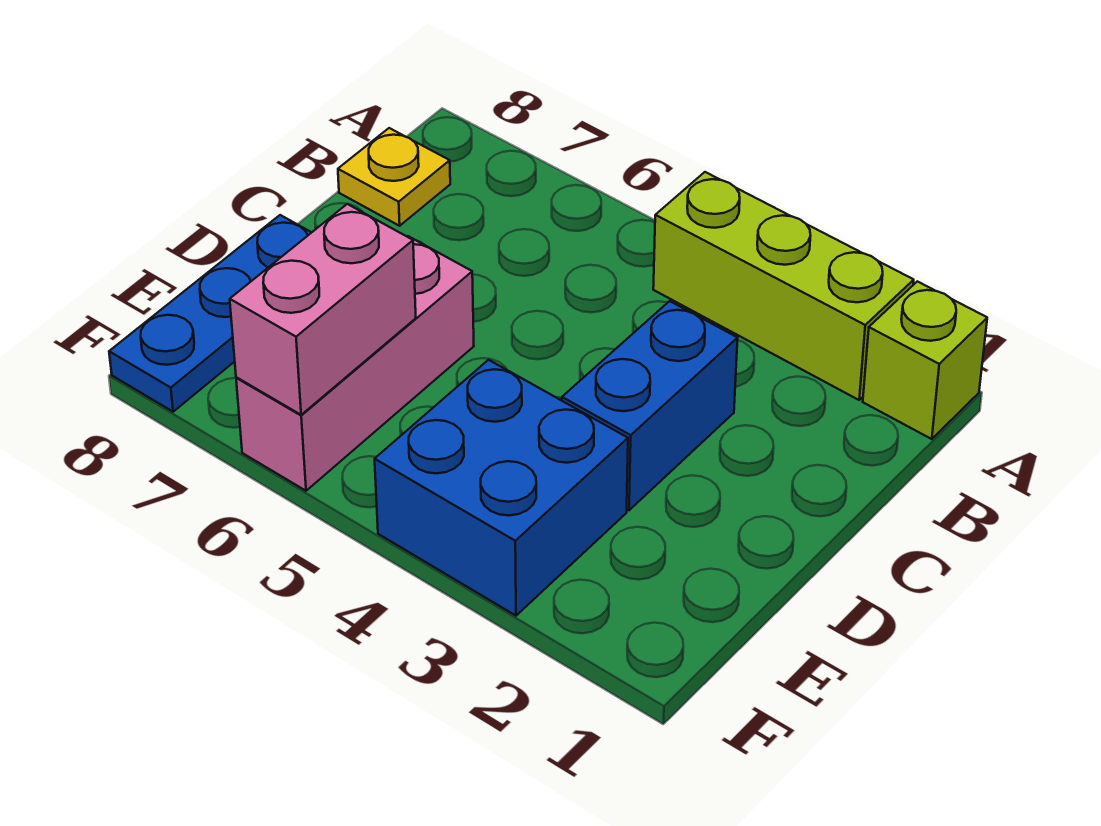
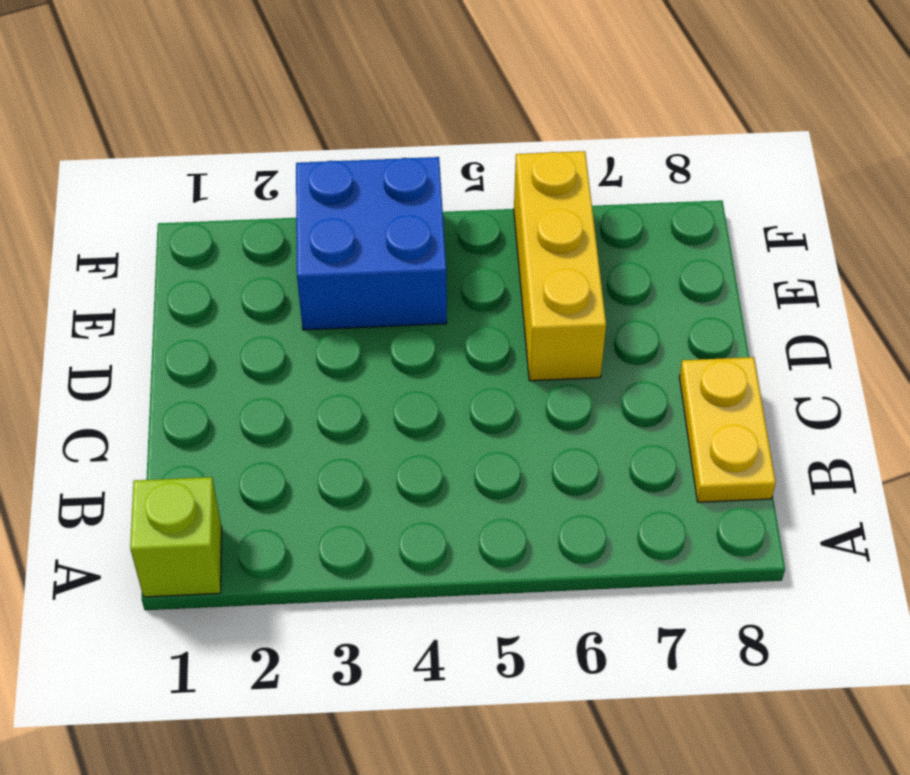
yellow 1x2 plate [679,357,776,502] -> yellow 1x1 plate [338,128,450,226]
yellow 1x3 brick [514,151,606,381] -> pink 1x3 brick [236,236,474,491]
none -> lime 1x3 brick [653,172,914,400]
none -> blue 1x2 brick [562,301,738,510]

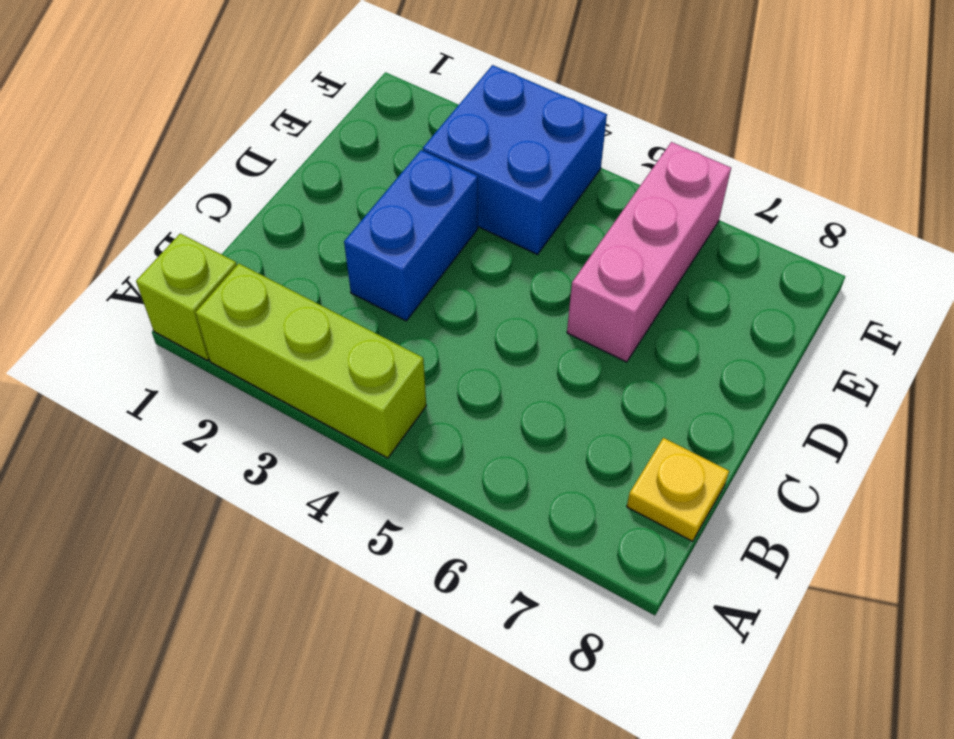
none -> blue 1x3 plate [109,215,312,412]
none -> pink 1x2 brick [230,204,416,415]

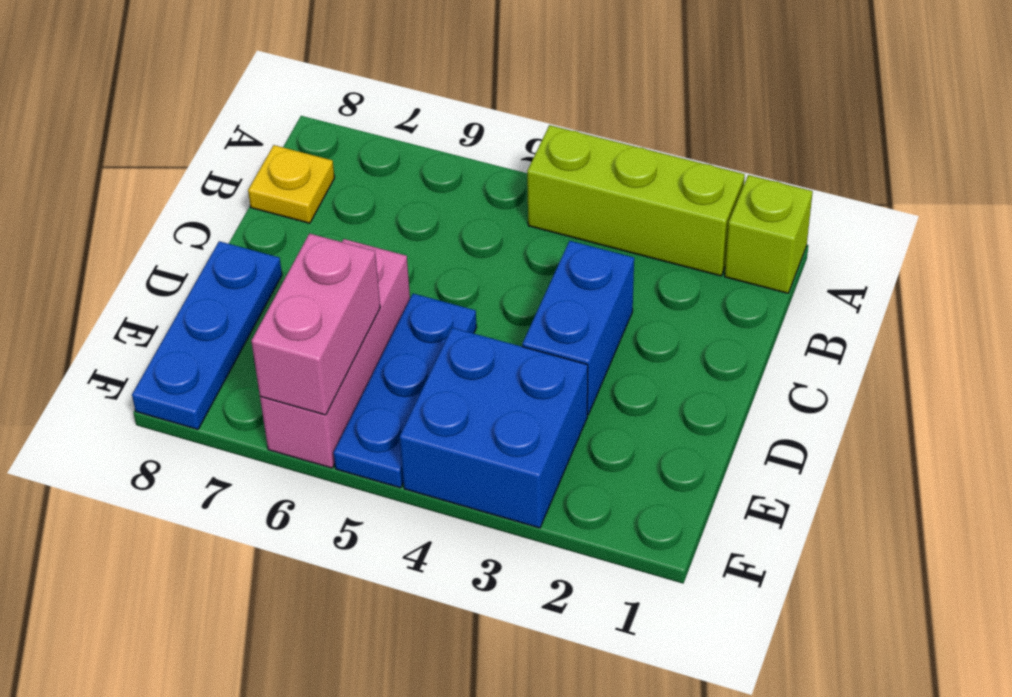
blue 1x3 plate [334,294,477,488] -> none

